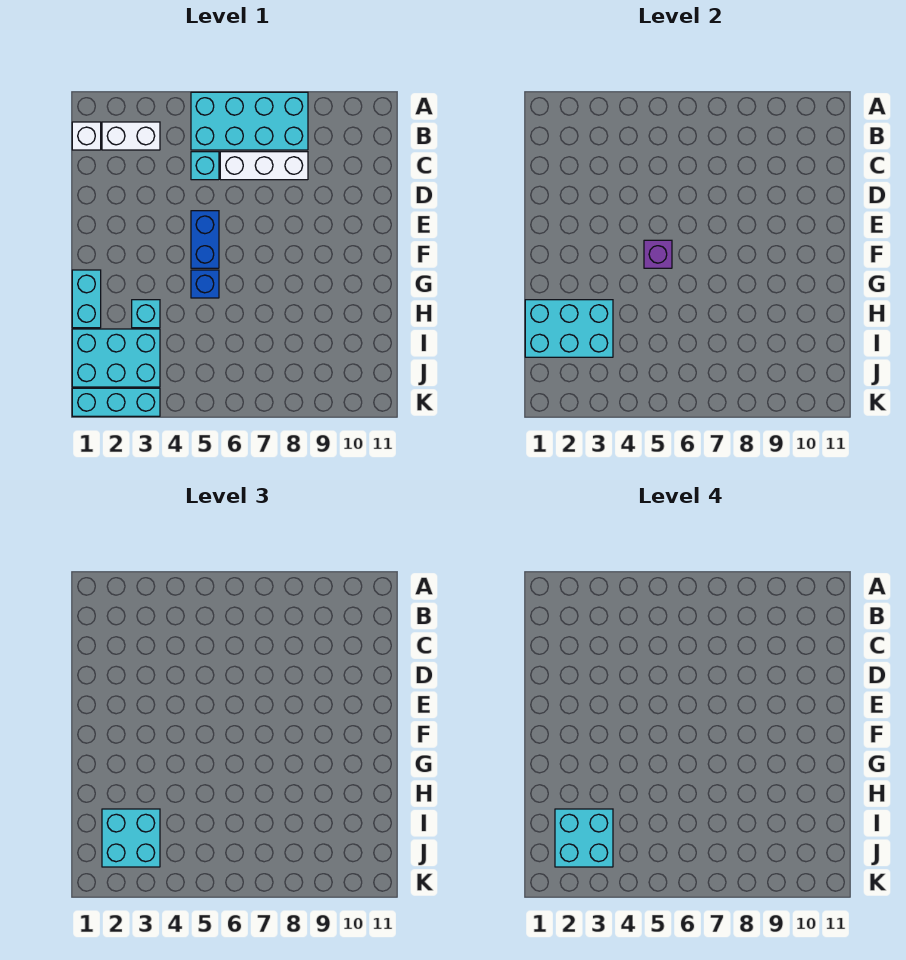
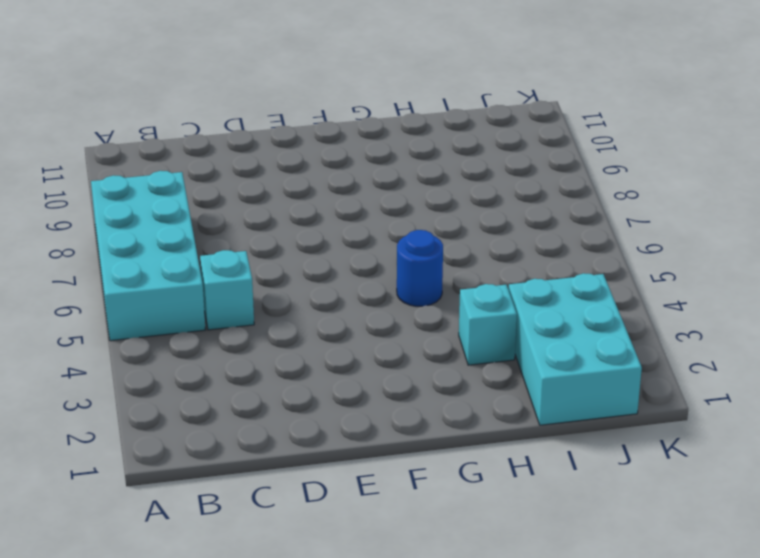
blue 1x1 round brick [397,230,443,306] -> blue 1x1 brick [191,270,219,298]
none -> white 1x1 brick [72,122,101,150]
none -> white 1x2 brick [102,122,160,150]
none -> white 1x3 brick [220,152,308,180]

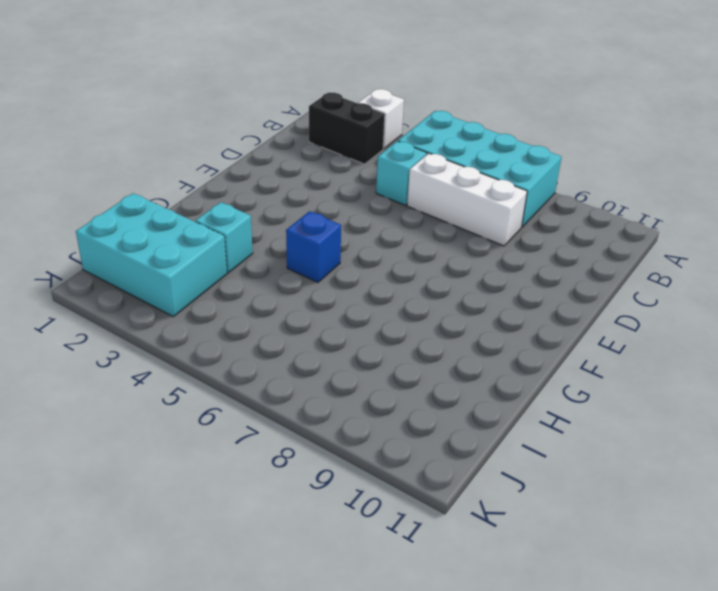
white 1x1 brick [358,89,404,149] -> white 1x1 brick moved to [72,122,101,150]
black 1x2 brick [309,93,385,164] -> white 1x2 brick [102,122,160,150]
none -> blue 1x2 brick [191,211,219,268]
none -> cyan 1x2 brick [72,270,101,328]
none -> cyan 1x3 brick [72,388,160,416]

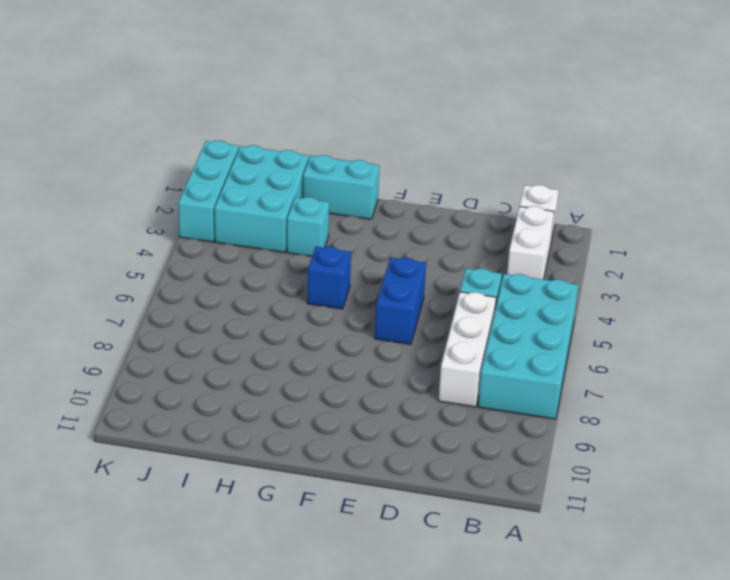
blue 1x2 brick [375,257,426,344] -> blue 1x2 brick turned to [191,211,219,268]
none -> purple 1x1 brick [644,240,672,268]
none -> cyan 2x3 brick [525,300,613,357]
none -> cyan 2x2 brick [102,809,160,867]

